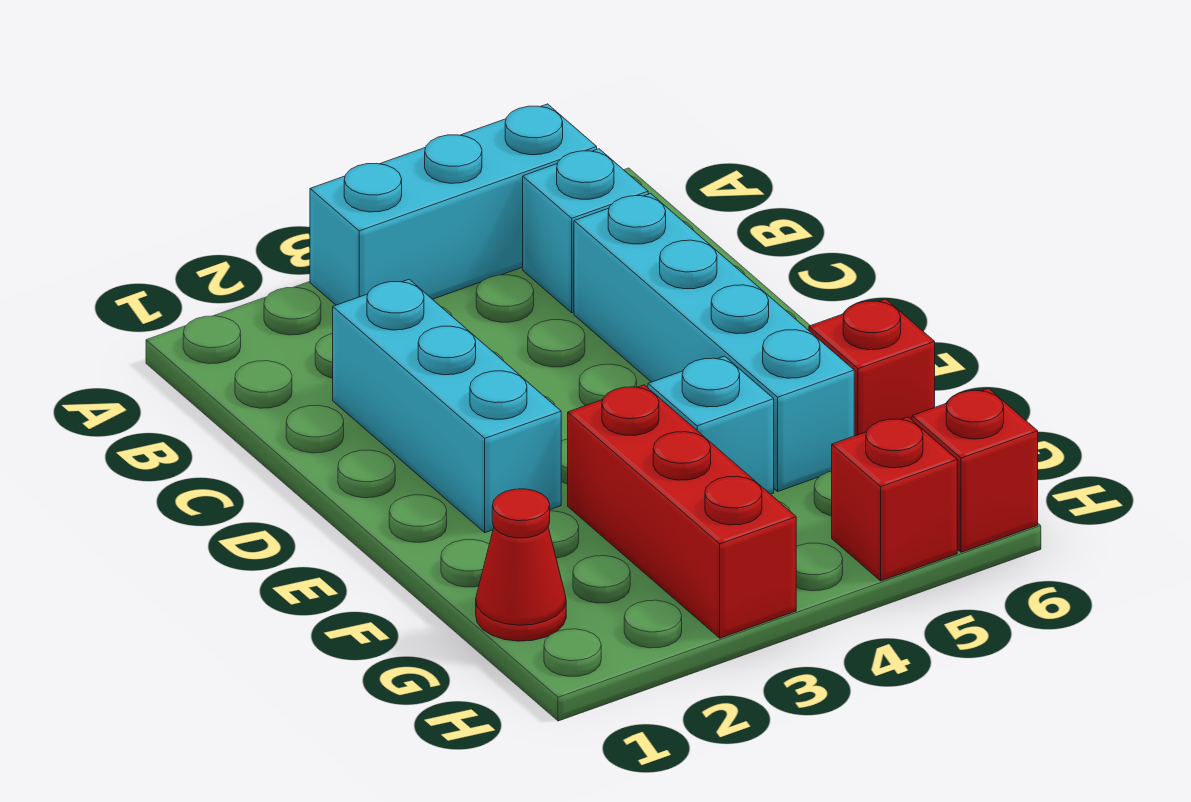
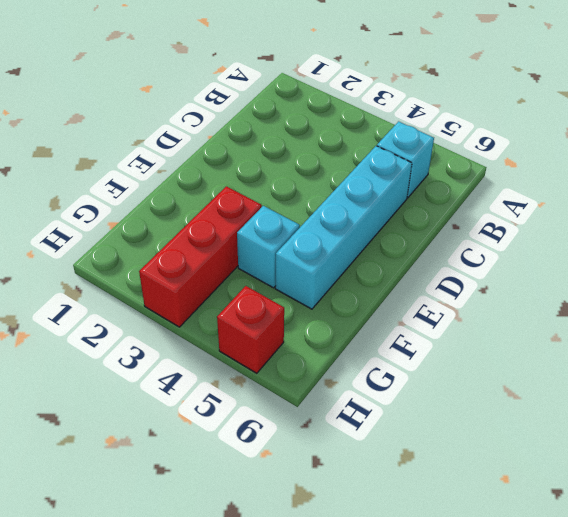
none -> cyan 1x3 brick [310,104,597,305]
none -> cyan 1x3 brick [333,279,561,533]

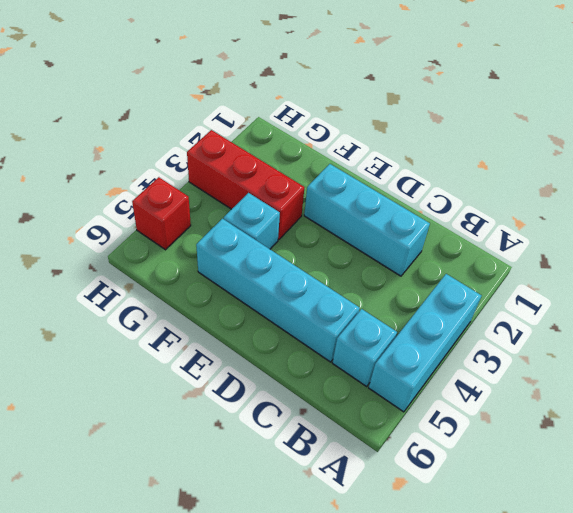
none -> red 1x1 brick [809,299,935,436]
none -> red 1x1 cone [476,489,566,641]

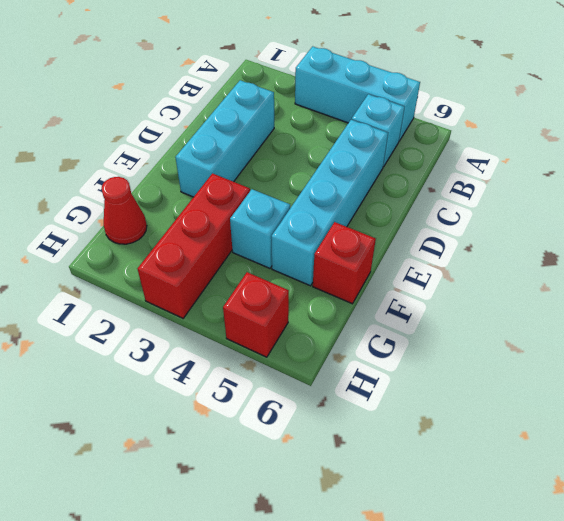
none -> red 1x1 brick [912,388,1038,552]

